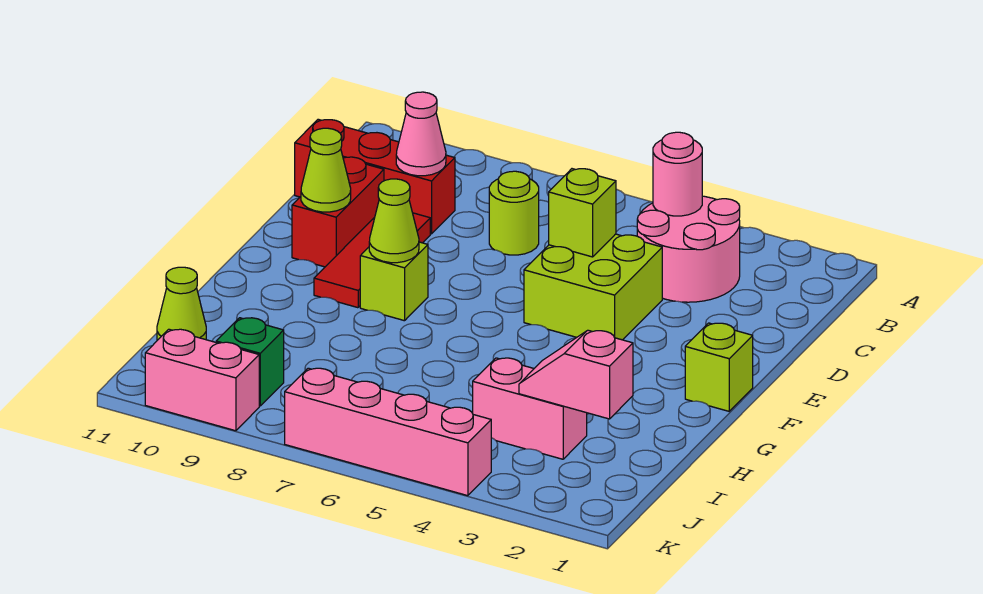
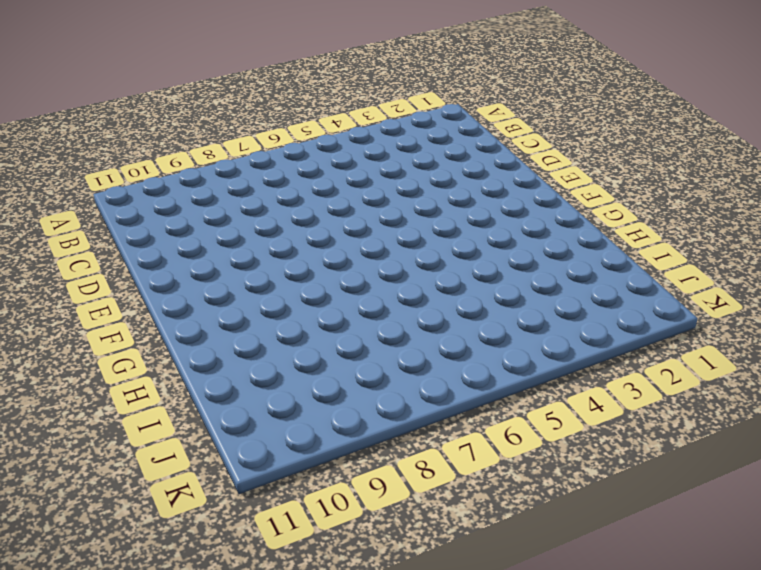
none -> pink 2x2 round brick [637,196,740,302]
none -> lime 1x1 round brick [489,171,539,255]
none -> red 1x3 brick [295,119,455,234]

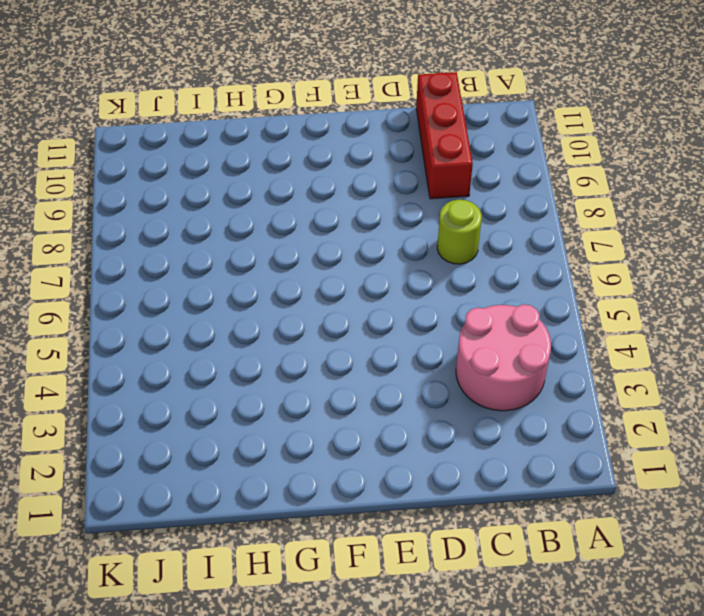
none -> lime 2x2 brick [524,234,662,340]
none -> red 1x3 tile [314,213,430,308]
none -> red 1x2 brick [292,157,384,267]

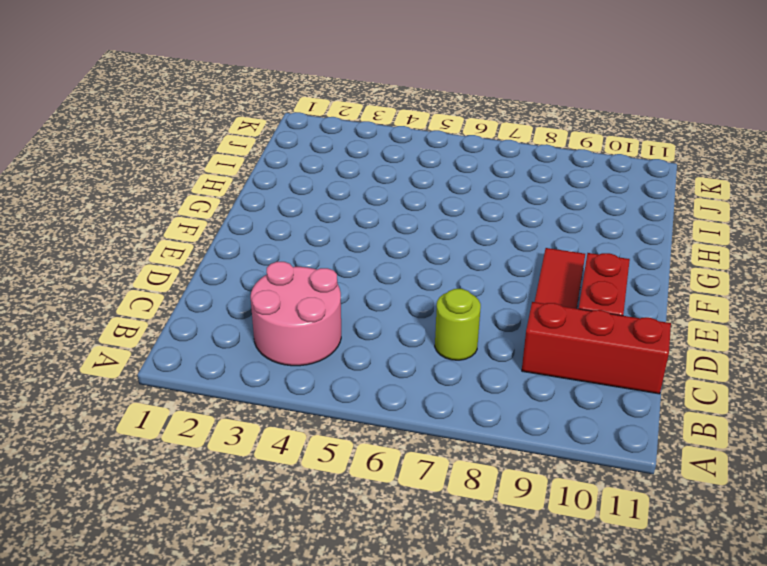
none -> lime 2x2 brick [524,234,662,340]
none -> lime 1x1 brick [685,323,753,411]
none -> lime 1x1 brick [360,242,428,321]

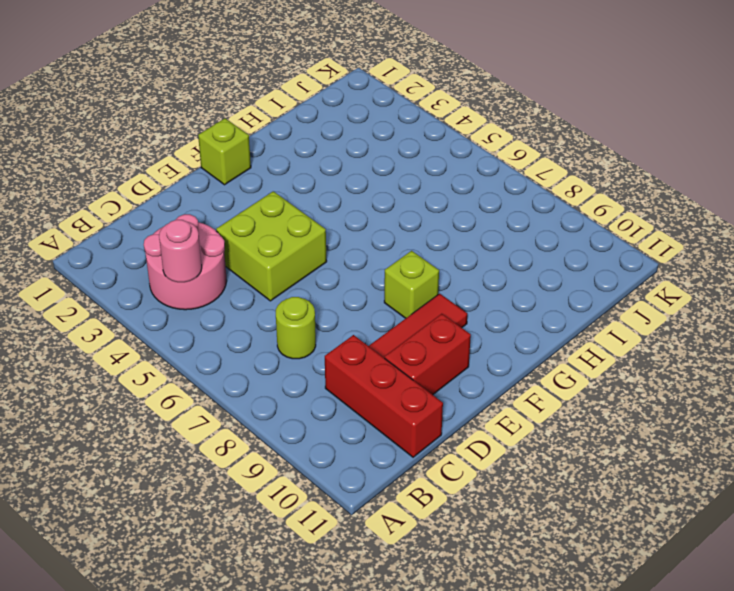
none -> pink 1x2 brick [473,358,587,459]
none -> lime 1x1 cone [157,267,206,340]
none -> green 1x1 brick [216,318,284,406]

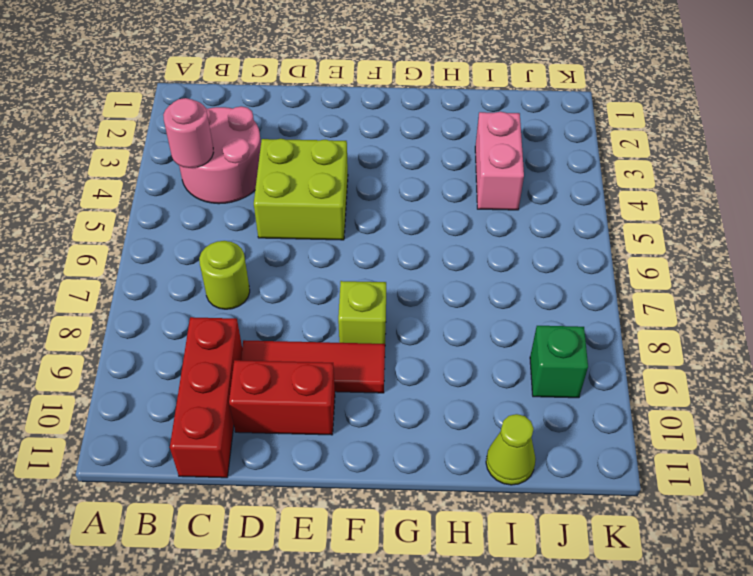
none -> lime 1x1 brick [685,323,753,411]
none -> pink 1x4 brick [285,368,491,496]
none -> pink 1x2 brick [145,329,259,431]

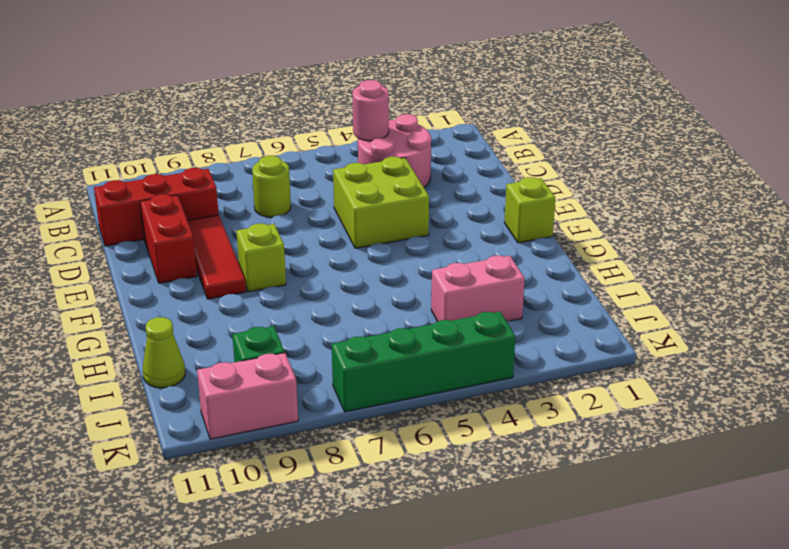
green 1x4 brick [332,311,515,412] -> pink 1x4 brick [285,368,491,496]
none -> pink 1x1 cone [396,92,446,176]
none -> lime 1x1 brick [549,169,616,257]
none -> lime 1x1 cone [301,128,351,212]

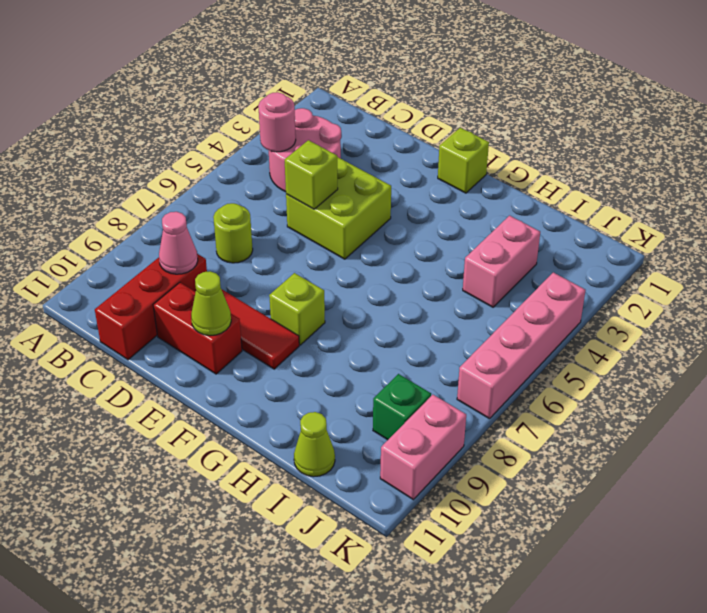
none -> lime 1x1 cone [369,179,419,263]
none -> pink 1x2 slope [519,330,633,419]

